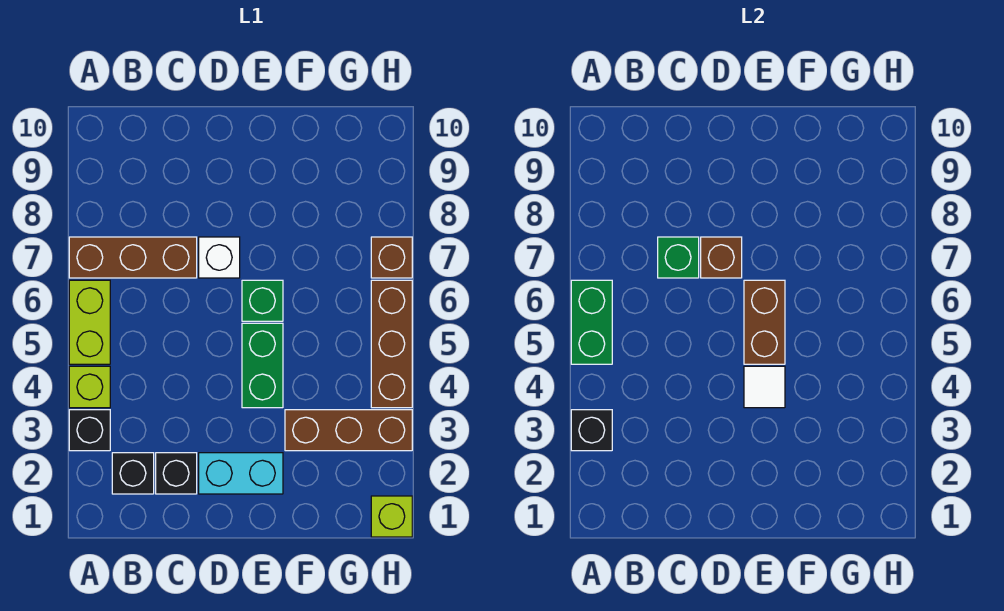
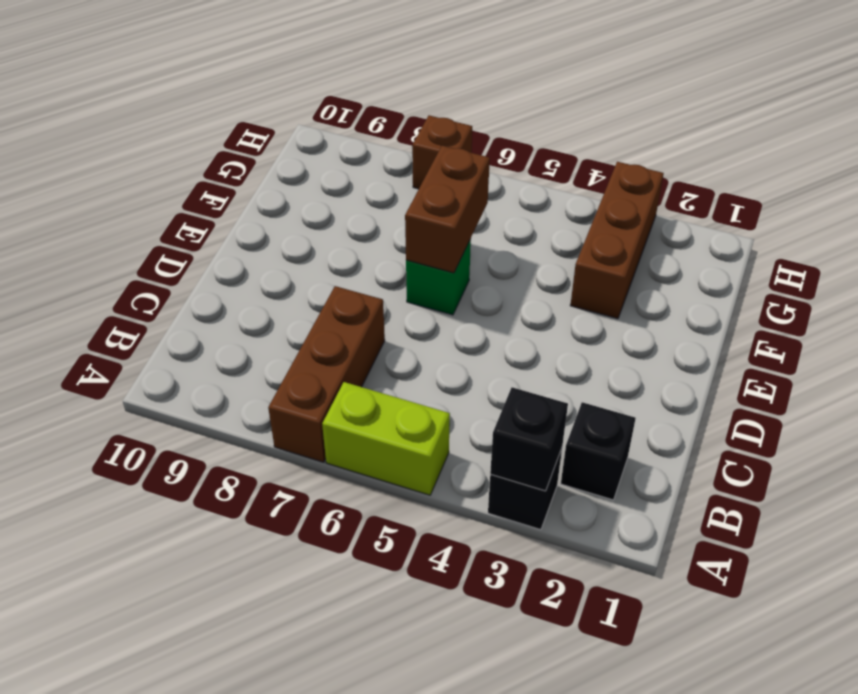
brown 1x2 brick [405,146,490,273] -> brown 1x2 brick turned to [744,280,785,364]
none -> lime 1x1 brick [69,366,110,408]
none -> black 1x1 brick [156,453,197,494]
none -> cyan 1x2 brick [199,453,283,494]

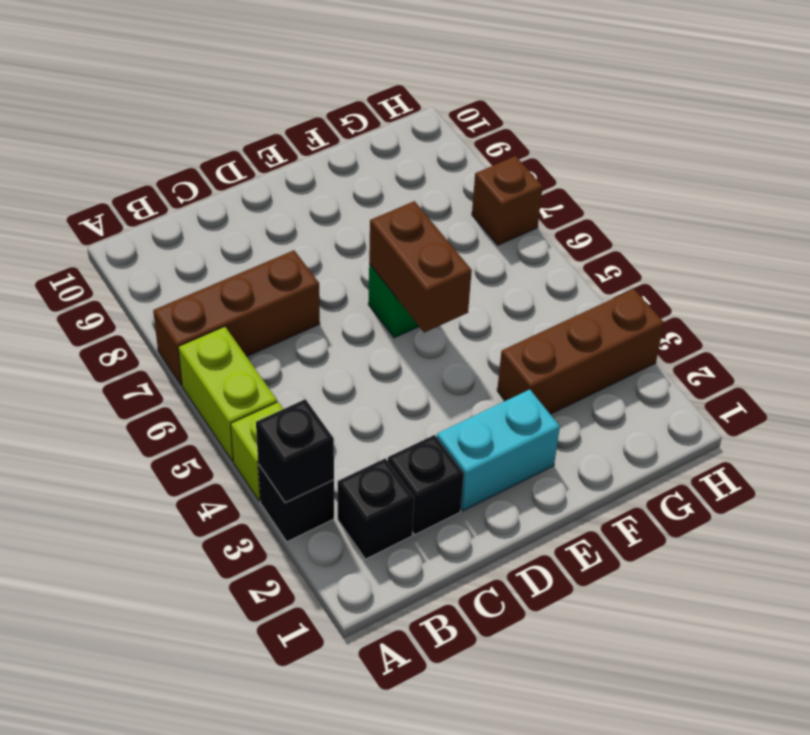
none -> white 1x1 brick [199,237,240,278]
none -> green 1x2 brick [242,323,283,408]
none -> lime 1x1 brick [371,496,412,537]

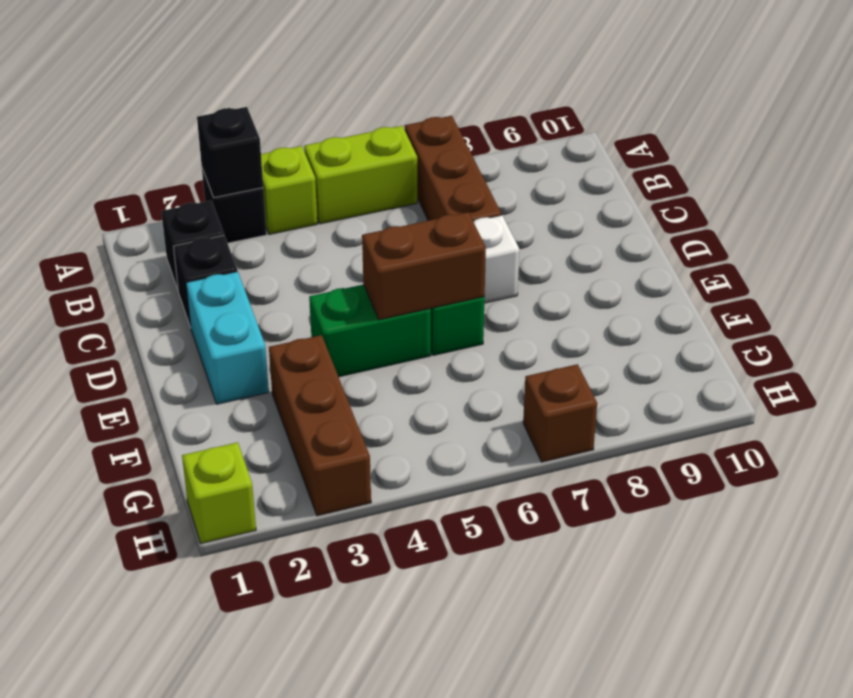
none -> brown 1x3 brick [371,280,412,408]
none -> green 1x2 brick [571,280,612,364]
none -> green 1x1 brick [658,237,699,278]

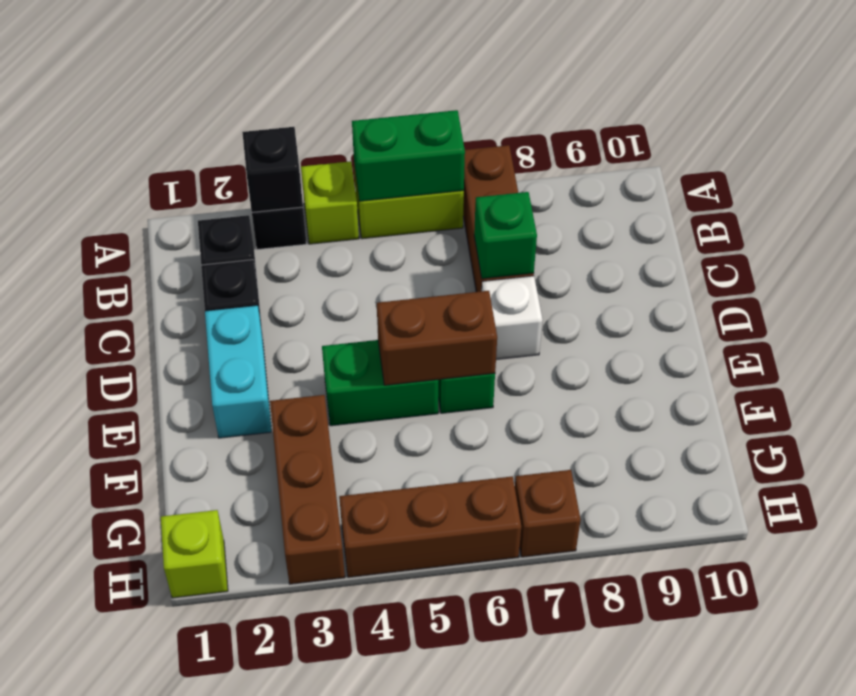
none -> brown 1x1 brick [701,237,742,278]
none -> white 1x1 tile [744,366,785,408]

